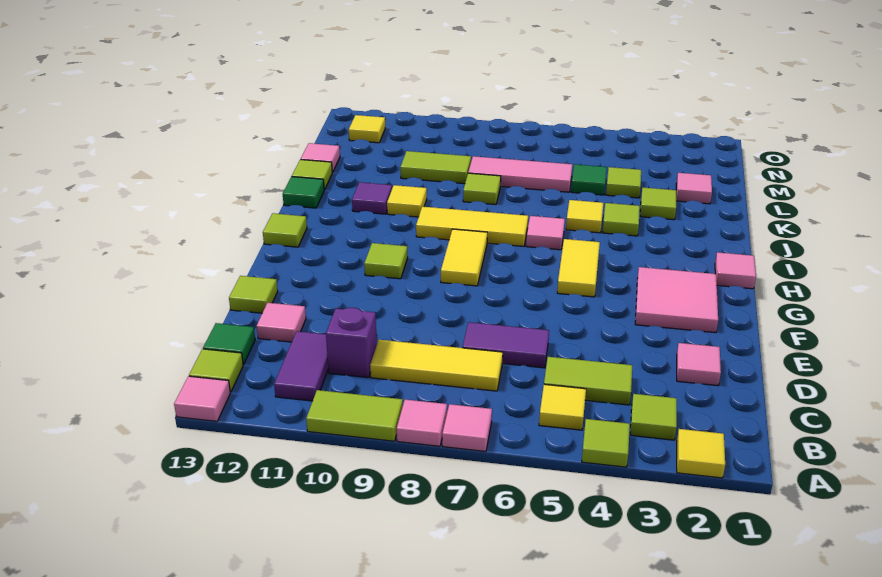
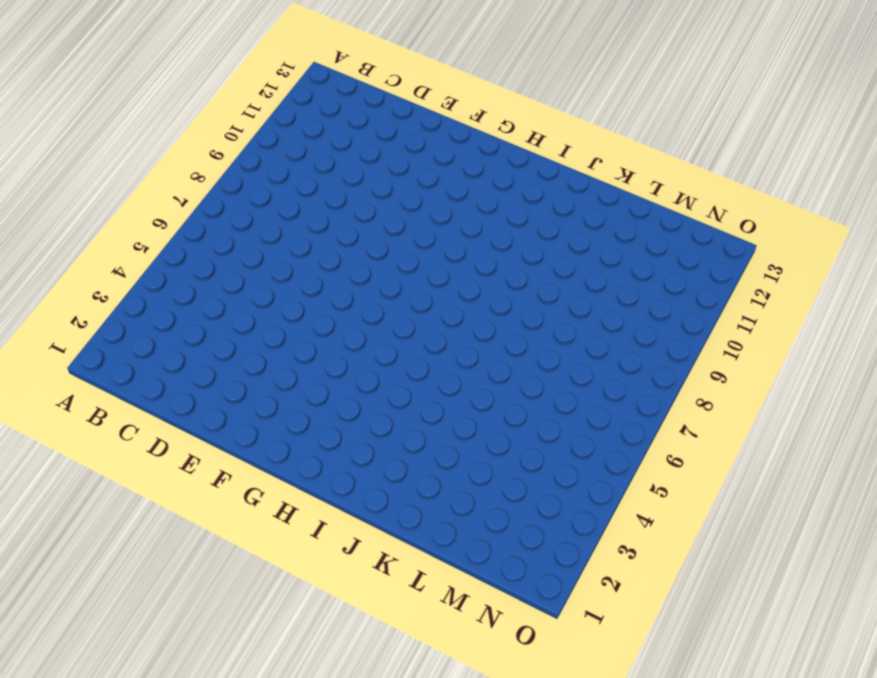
none -> yellow 1x1 tile [677,429,725,478]
none -> lime 1x1 tile [582,419,630,467]
none -> pink 1x1 tile [442,404,492,451]
none -> pink 1x1 tile [397,399,447,446]

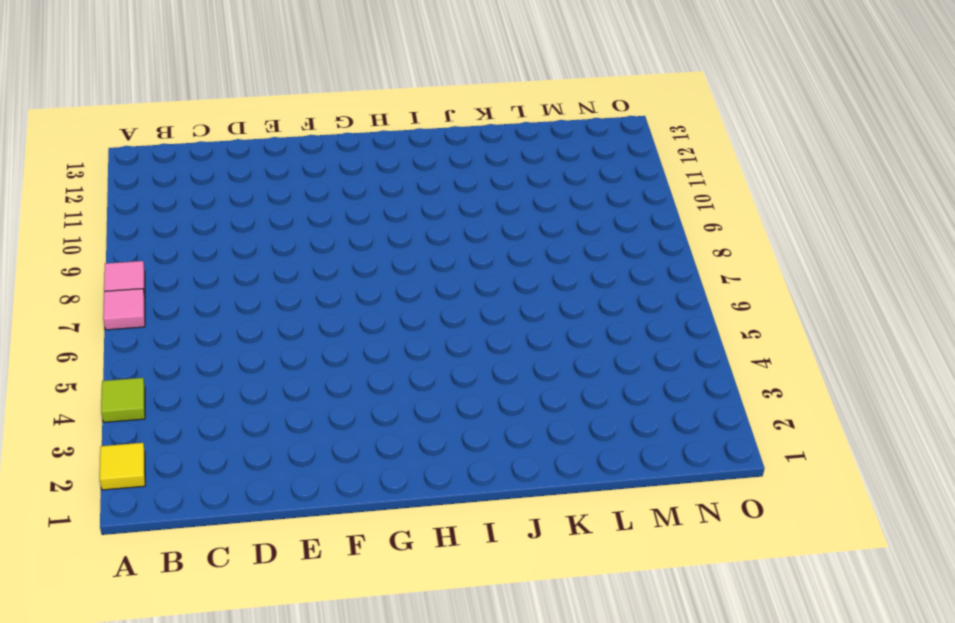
none -> lime 1x2 tile [306,390,403,441]
none -> pink 1x1 tile [174,376,230,421]
none -> lime 1x1 tile [630,394,677,440]
none -> yellow 1x1 tile [539,384,586,430]

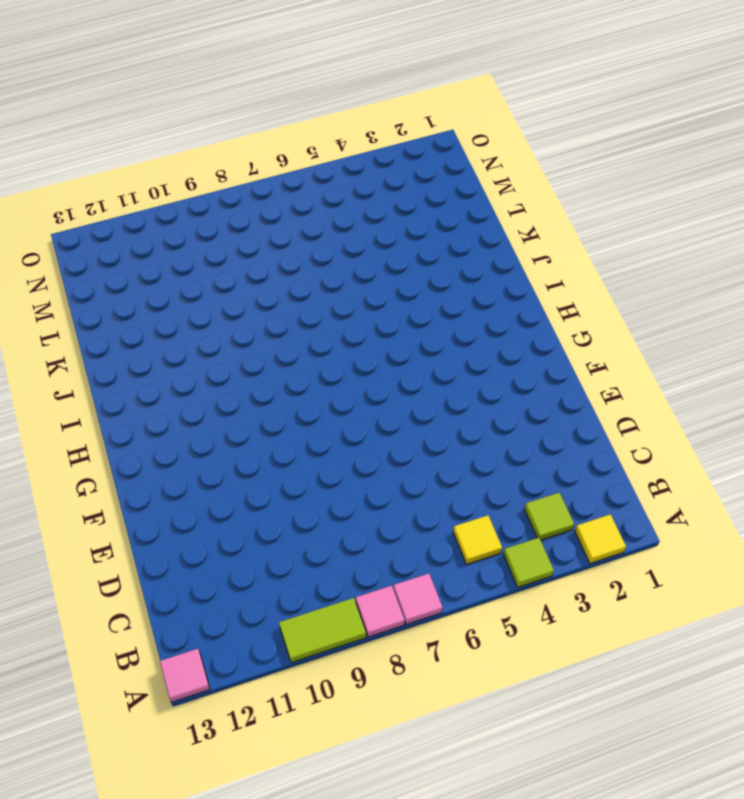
none -> purple 1x2 tile [274,331,328,401]
none -> lime 1x1 tile [189,349,243,392]
none -> lime 1x2 tile [544,357,632,405]
none -> yellow 1x3 tile [370,340,503,391]

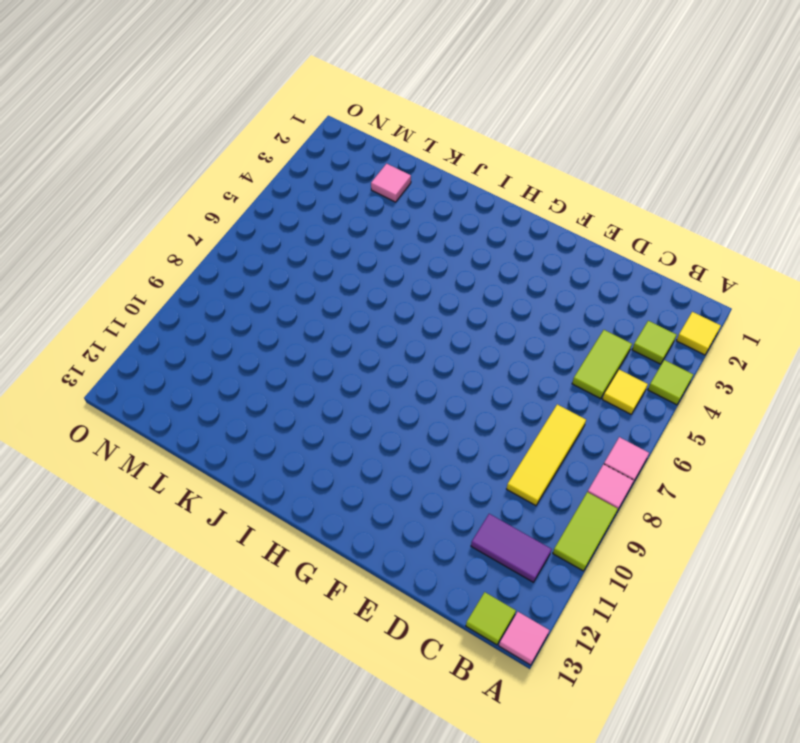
none -> purple 1x1 brick [326,308,377,378]
none -> green 1x1 tile [203,323,255,364]
none -> pink 1x1 tile [677,343,721,386]
none -> purple 1x2 tile [463,322,549,368]

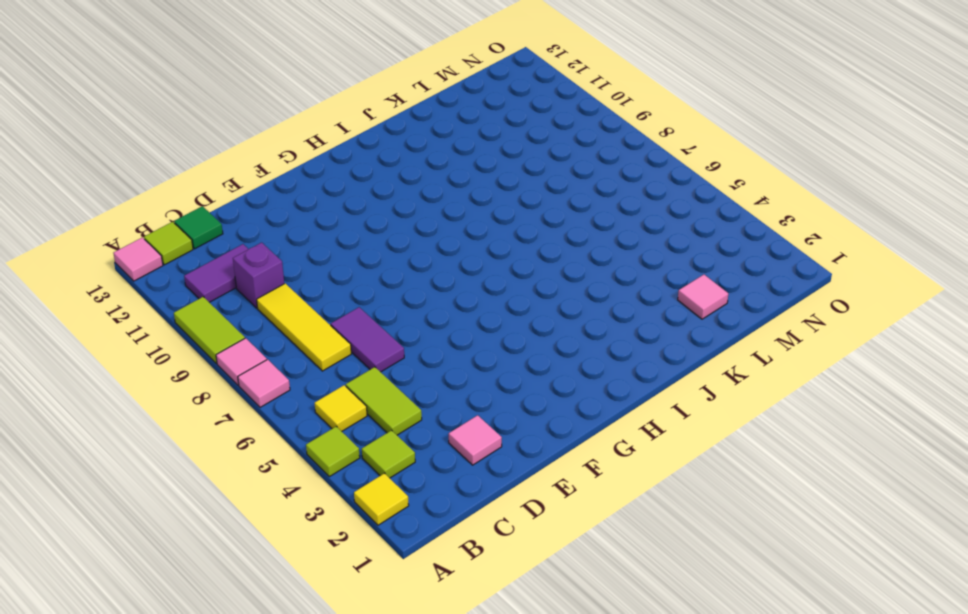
none -> pink 1x1 tile [256,303,306,342]
none -> lime 1x1 tile [229,276,278,313]
none -> pink 2x2 tile [635,267,718,333]
none -> yellow 1x2 tile [557,239,600,297]

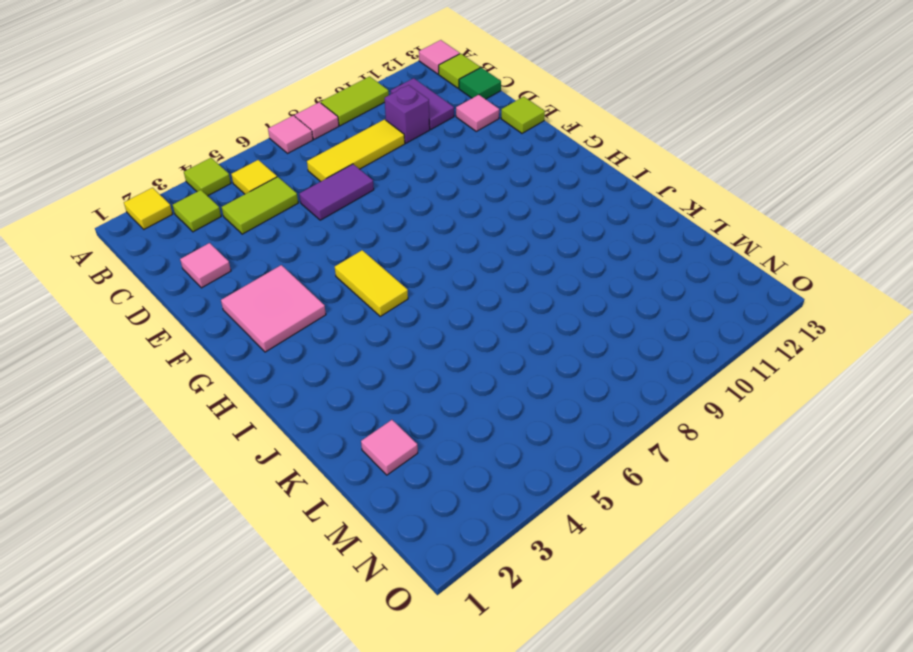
none -> yellow 1x2 tile [441,229,487,286]
none -> lime 1x1 tile [364,243,408,279]
none -> pink 1x1 tile [715,252,756,289]
none -> lime 1x1 tile [263,213,307,247]

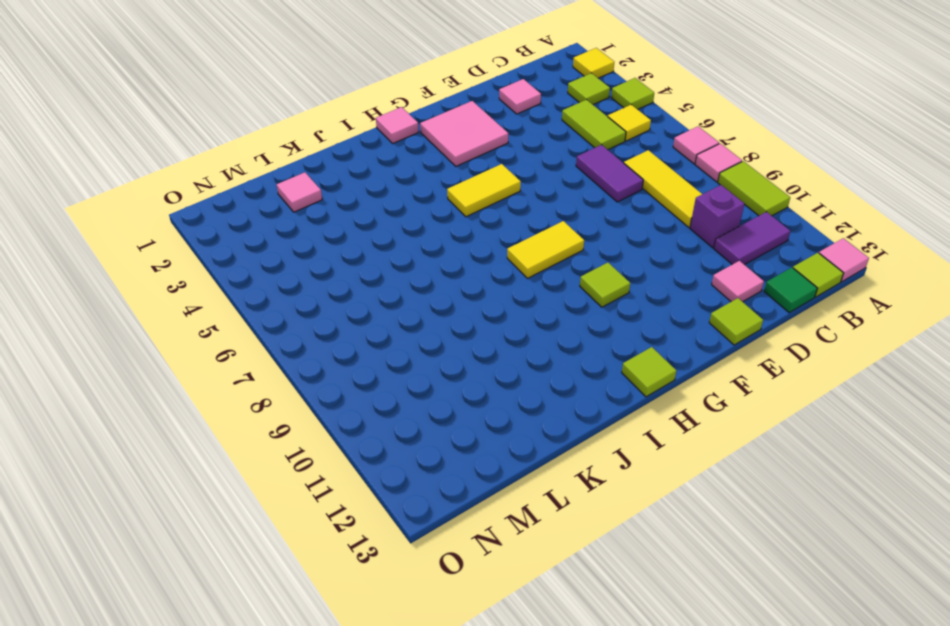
none -> pink 1x1 tile [526,216,565,250]
none -> yellow 1x3 tile [416,207,528,246]
none -> lime 1x1 tile [603,203,640,236]
none -> yellow 1x1 tile [566,200,603,233]

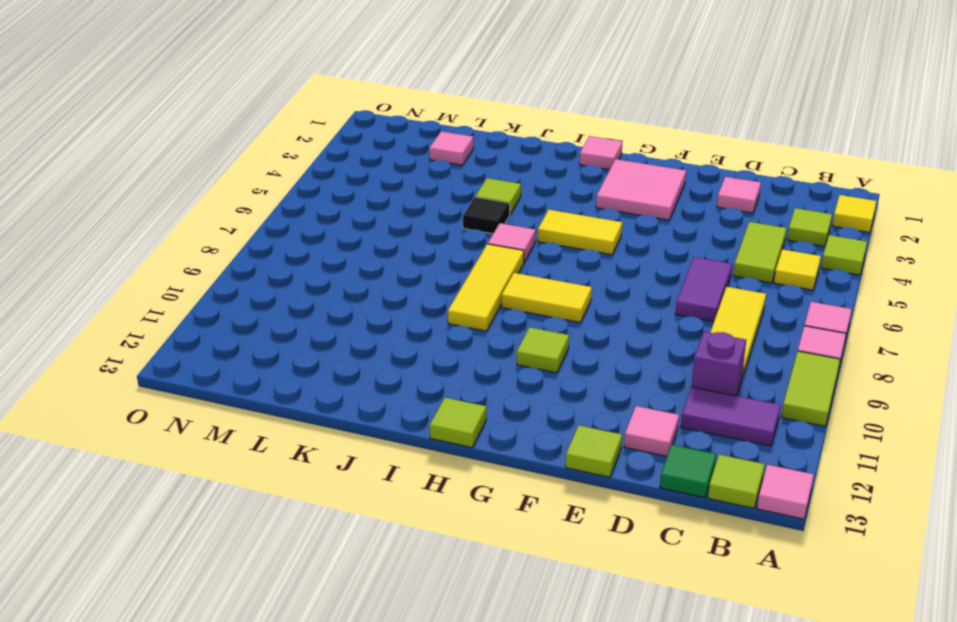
black 1x1 tile [463,197,510,234] -> yellow 1x1 tile [566,200,603,233]
none -> yellow 1x1 tile [387,185,427,217]
none -> purple 1x1 tile [352,182,392,214]
none -> green 1x1 tile [283,177,324,208]
none -> lime 1x1 tile [640,187,676,220]

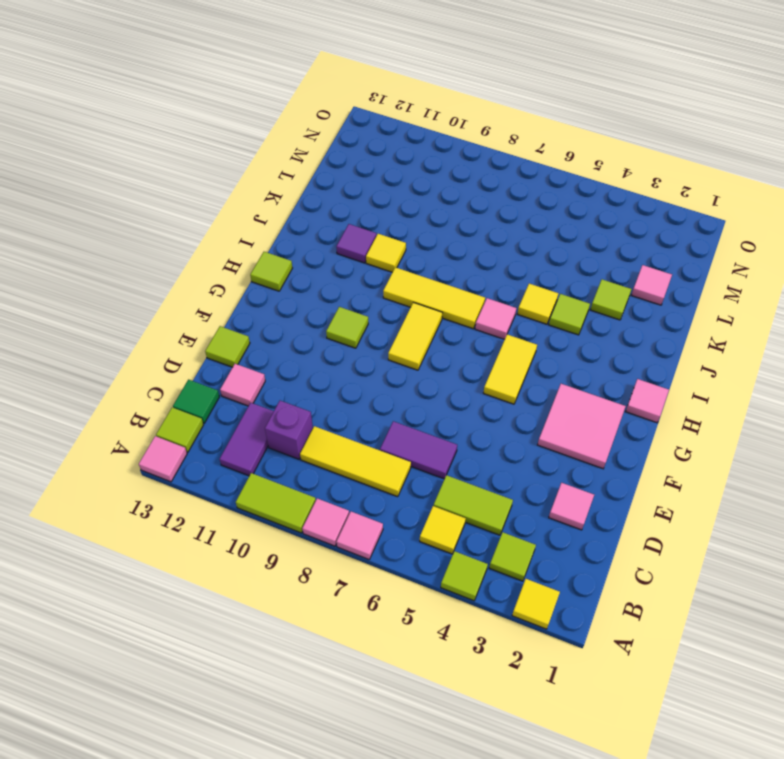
none -> green 1x1 tile [283,177,324,208]
none -> lime 1x1 tile [463,173,501,204]
none -> lime 1x1 tile [292,160,332,190]
none -> lime 1x1 tile [606,167,641,198]

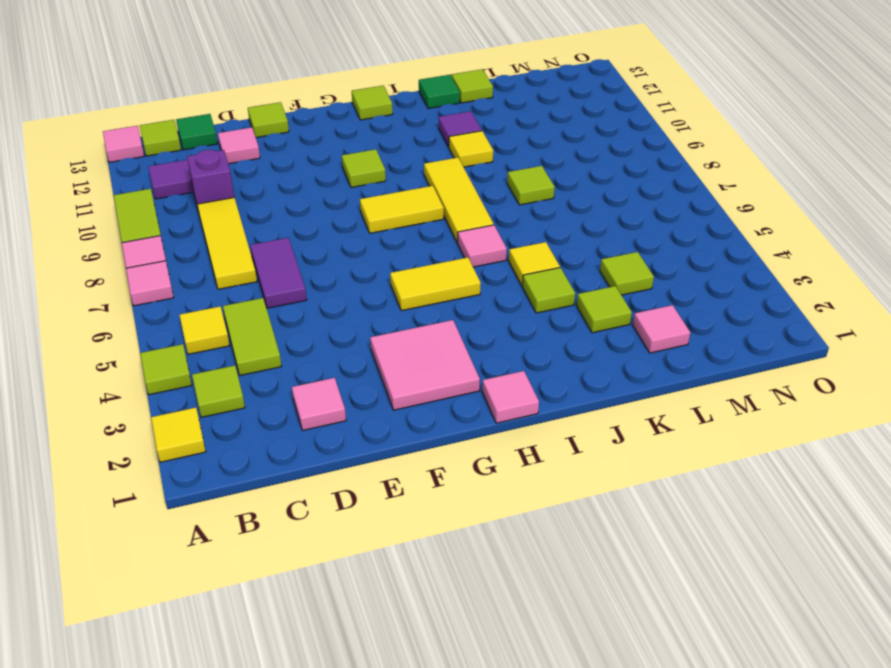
none -> green 1x1 tile [571,164,607,195]
none -> pink 1x3 tile [468,156,572,192]
none -> lime 1x2 tile [400,151,471,184]
none -> pink 1x1 tile [301,143,340,172]

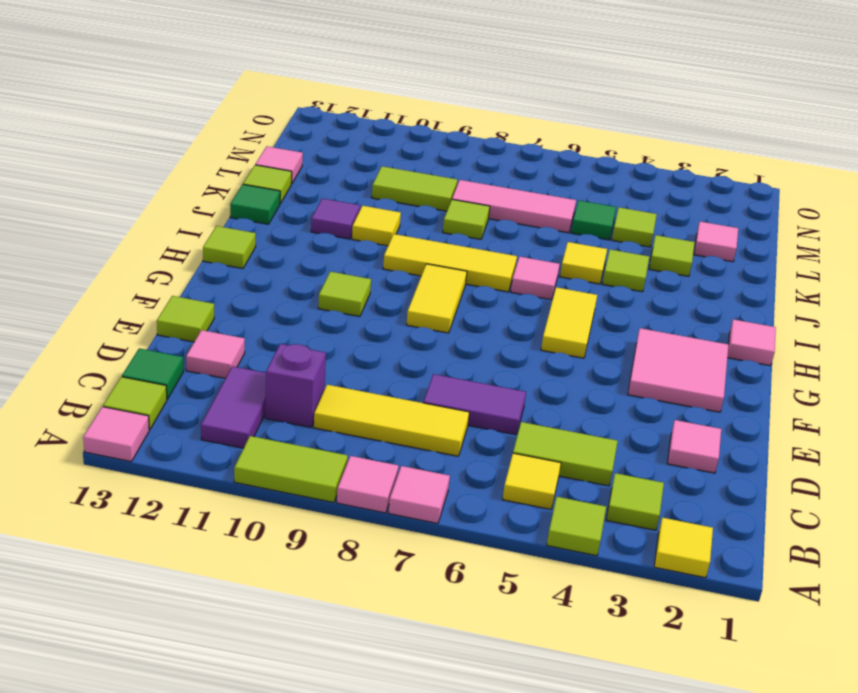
none -> yellow 1x1 tile [349,115,385,143]

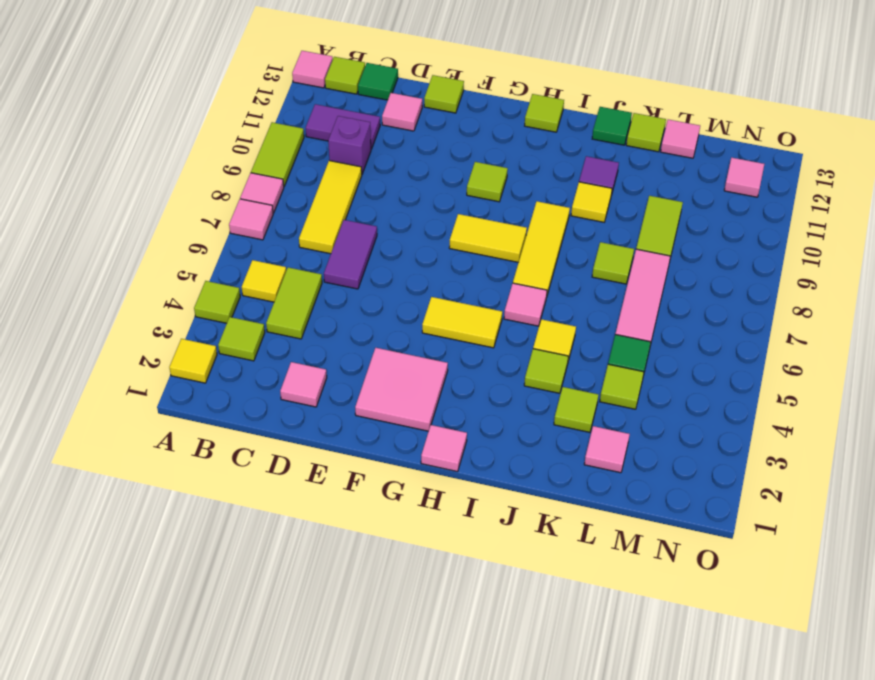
pink 1x1 tile [724,158,764,197] -> yellow 1x1 tile [349,115,385,143]

